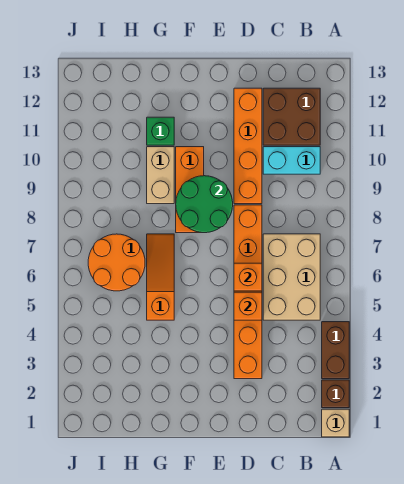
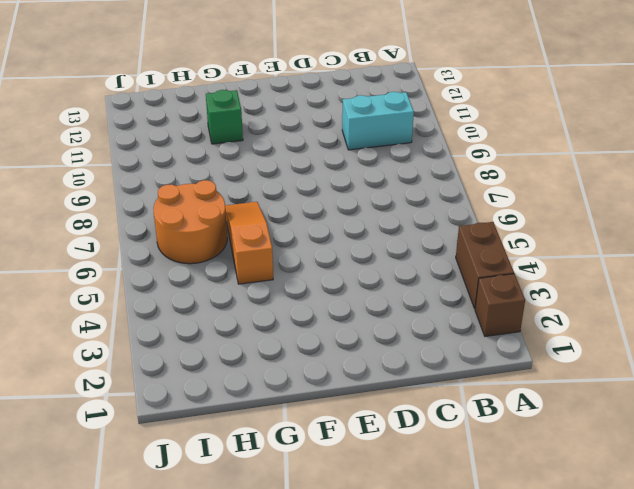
none -> tan 1x1 brick [322,409,349,437]
none -> tan 2x3 brick [263,234,320,320]
none -> brown 2x2 brick [263,88,320,145]

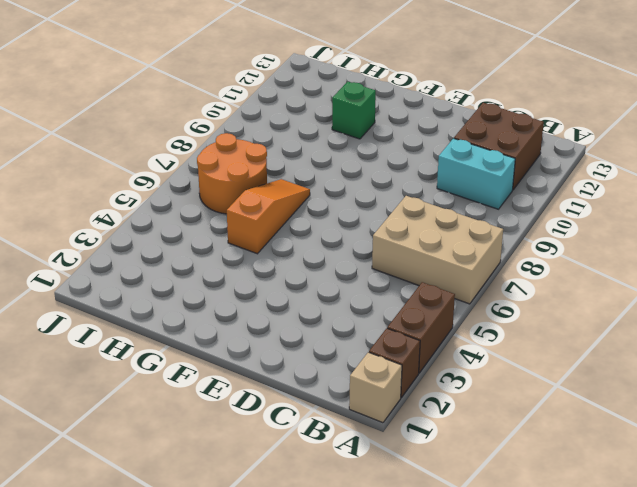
tan 2x3 brick [372,196,503,304] -> tan 2x3 brick turned to [263,234,320,320]
none -> orange 1x6 brick [234,205,262,379]
none -> orange 1x4 brick [234,88,262,204]
none -> orange 1x3 brick [176,147,204,233]

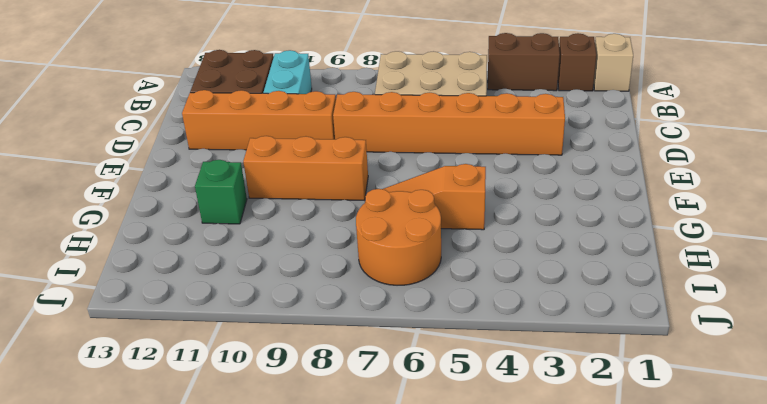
none -> tan 1x2 brick [147,147,174,204]
none -> orange 1x1 brick [234,292,262,320]
none -> orange 1x1 brick [234,263,262,291]

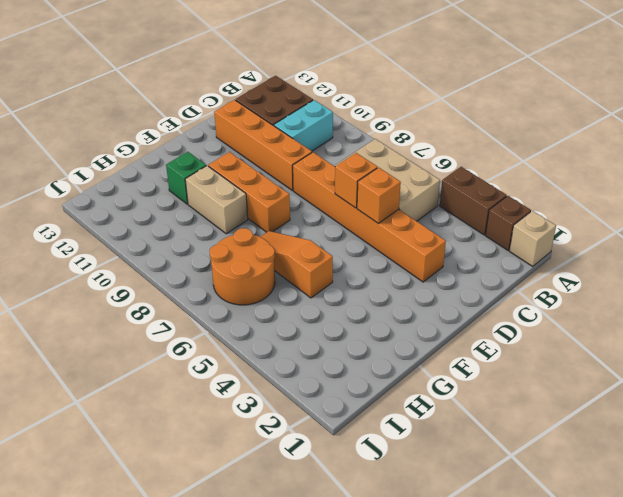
none -> green 2x2 round brick [176,176,233,233]

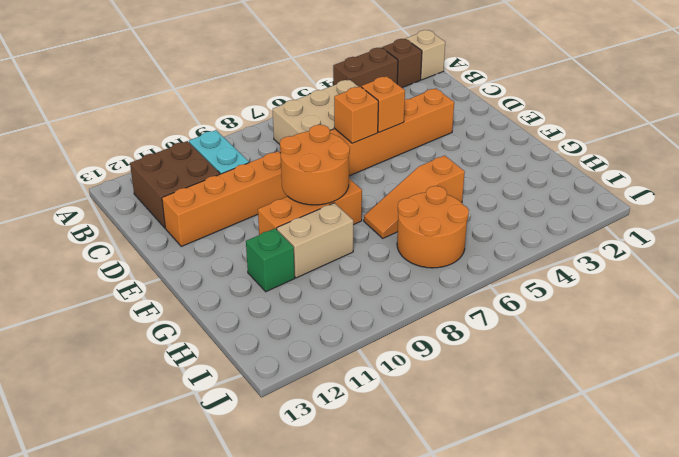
orange 2x2 round brick [280,125,350,205] -> green 2x2 round brick [176,176,233,233]

